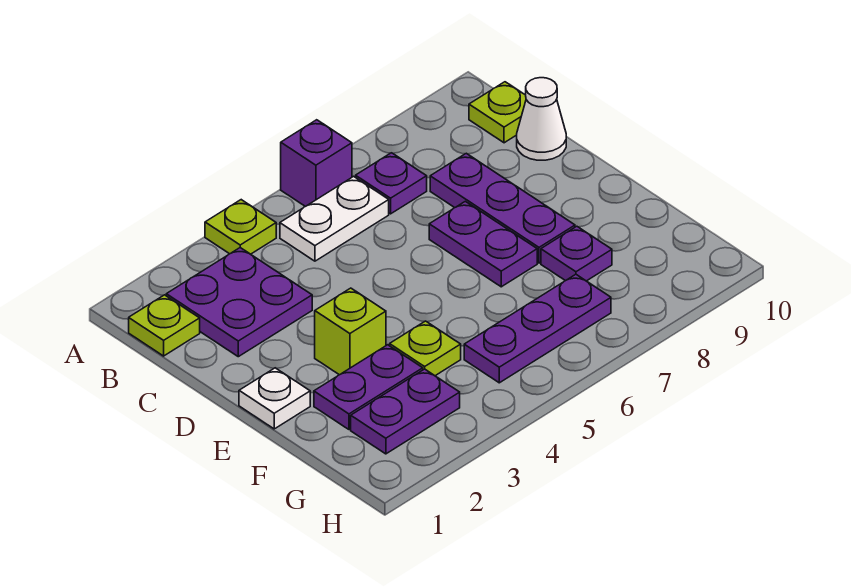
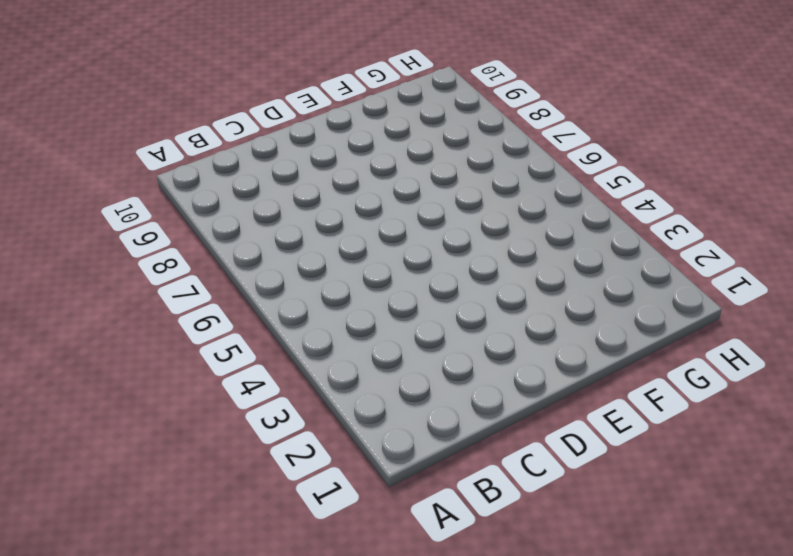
none -> lime 1x1 plate [205,200,276,254]
none -> purple 1x1 brick [281,120,352,207]
none -> lime 1x1 plate [129,295,200,356]

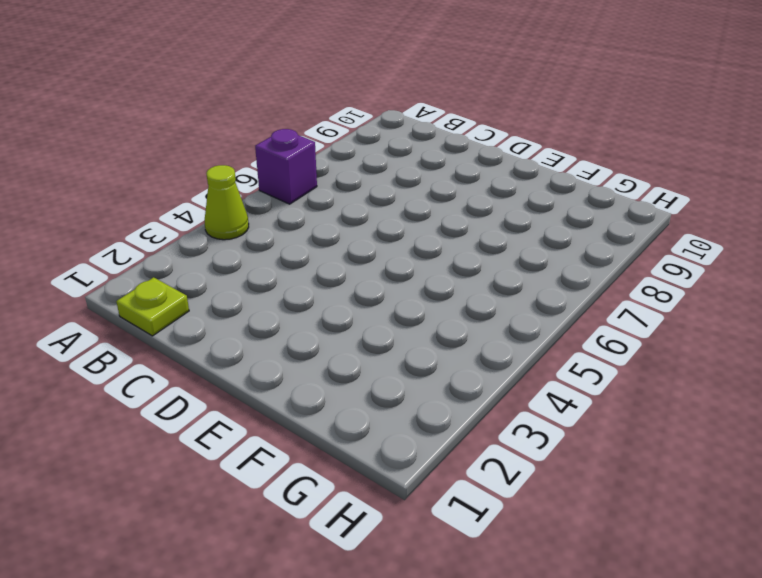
lime 1x1 cone [205,165,249,240] -> lime 1x1 plate [205,200,276,254]
none -> purple 2x2 plate [166,248,312,357]
none -> white 1x2 plate [280,176,389,261]
none -> purple 1x1 plate [356,153,427,214]

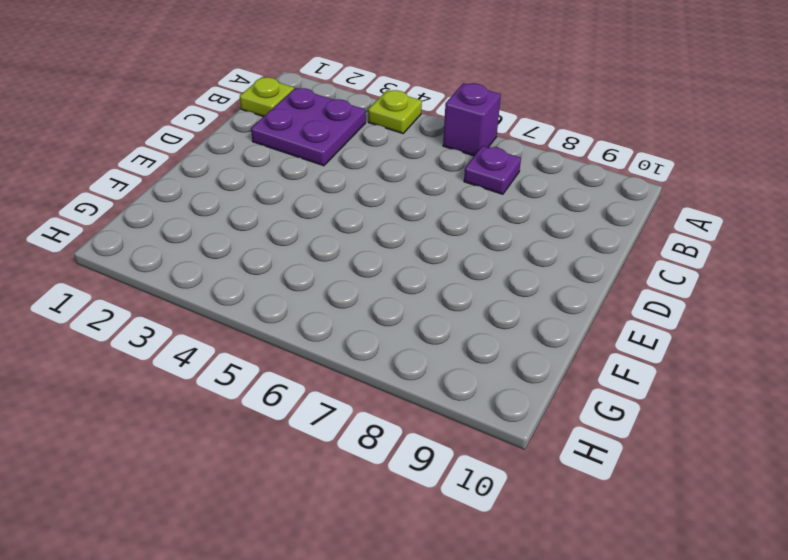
none -> white 1x2 plate [280,176,389,261]
none -> lime 1x1 plate [469,82,526,143]
none -> purple 1x3 plate [430,153,575,263]

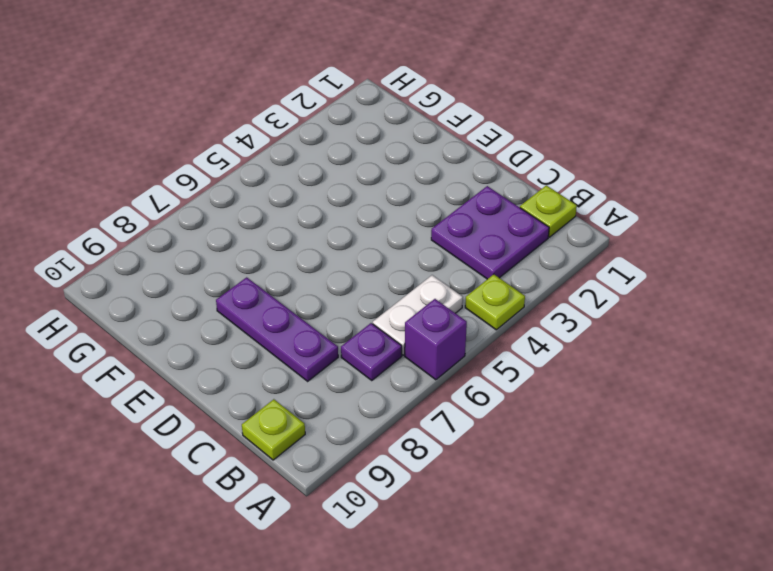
none -> white 1x1 cone [517,78,566,160]
none -> purple 1x2 plate [429,201,537,287]
none -> white 1x1 plate [239,368,310,429]

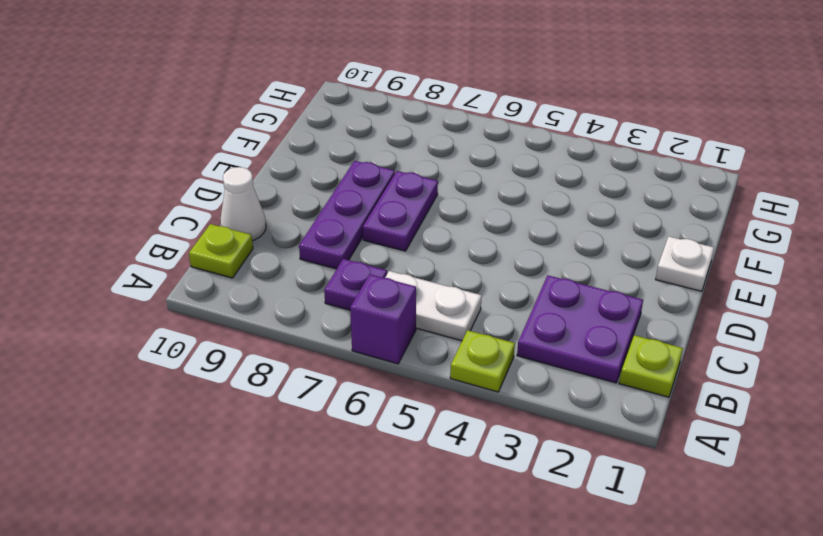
none -> lime 1x1 brick [315,288,386,375]
none -> purple 1x2 plate [314,345,423,429]
none -> lime 1x1 plate [390,321,461,376]

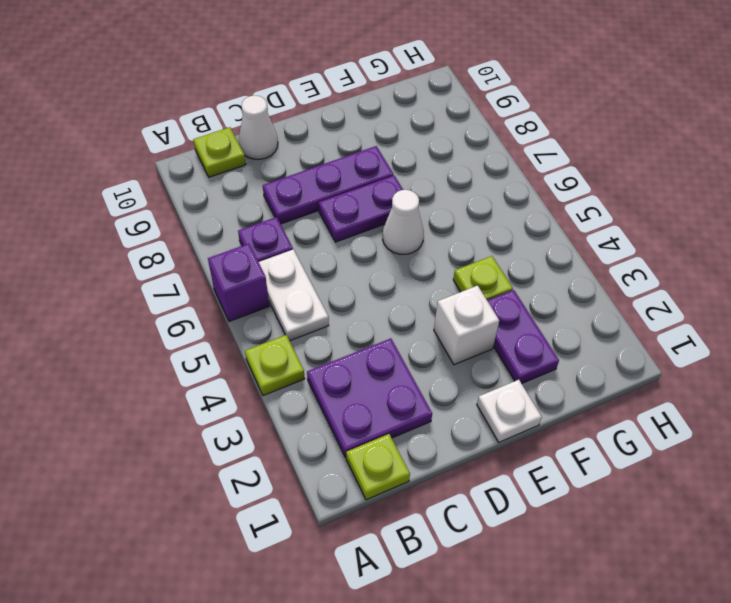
white 1x1 brick [434,286,499,365] -> lime 1x1 brick [315,288,386,375]
white 1x1 cone [383,190,424,254] -> none
none -> purple 1x1 plate [541,226,612,281]
none -> purple 1x2 plate [351,369,460,454]
none -> purple 1x3 plate [464,274,611,383]

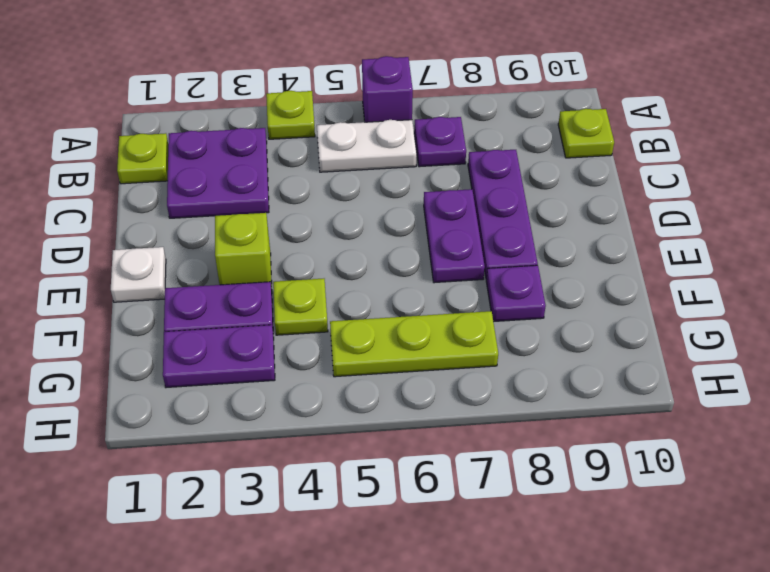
lime 1x3 plate [330,311,498,377] -> purple 1x3 plate [464,274,611,383]
none -> white 1x1 cone [517,78,566,160]

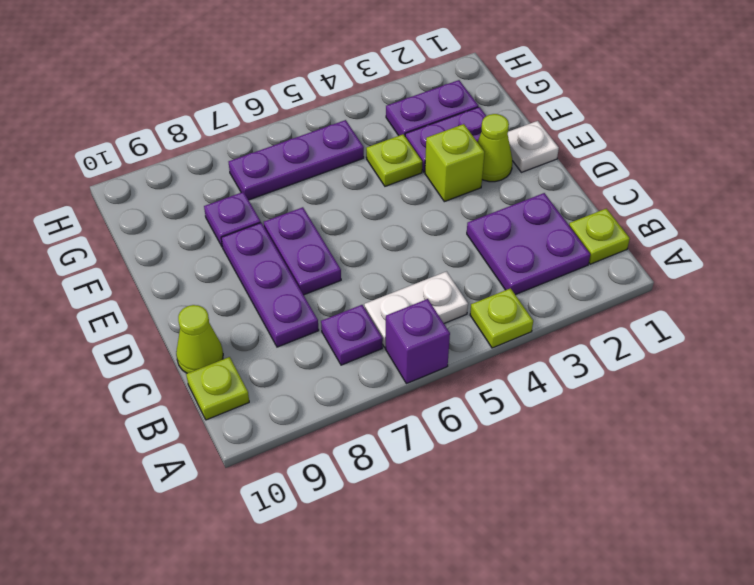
lime 1x1 cone [176,305,223,373] -> white 1x1 cone [517,78,566,160]
lime 1x1 cone [478,114,512,182] -> none

